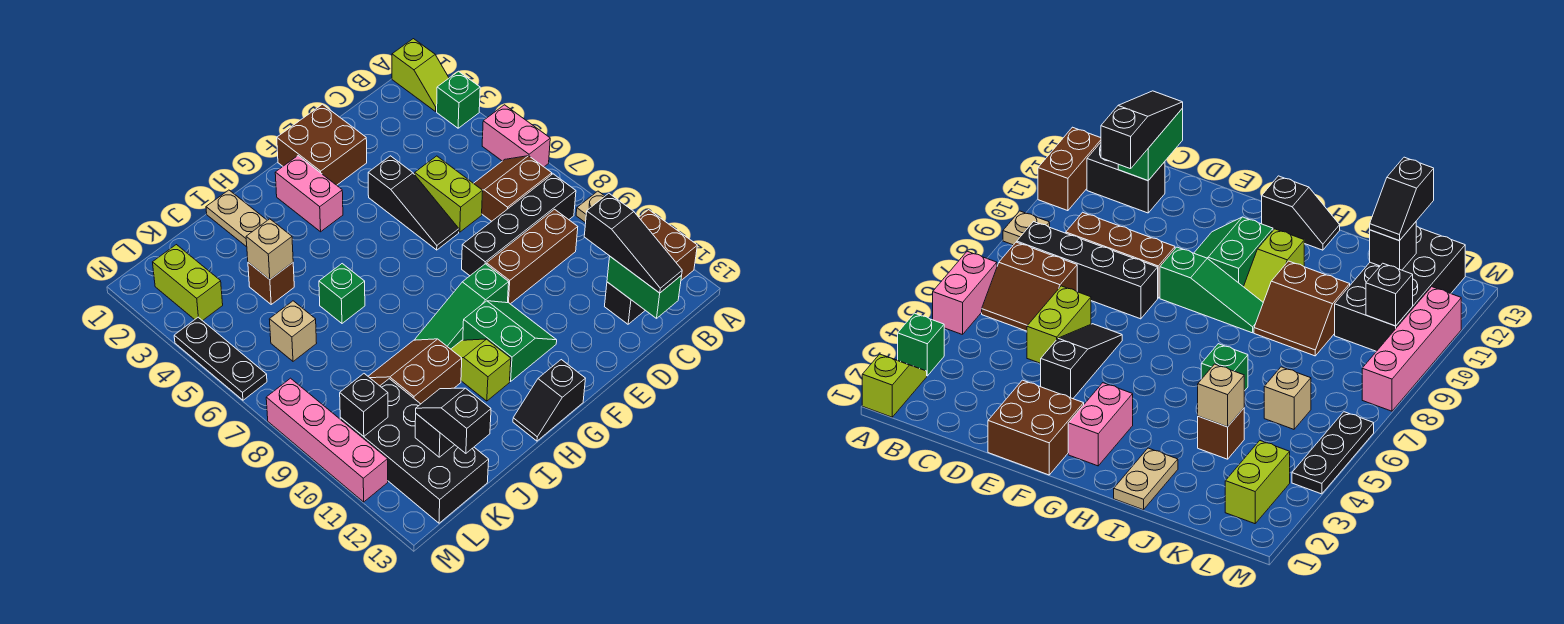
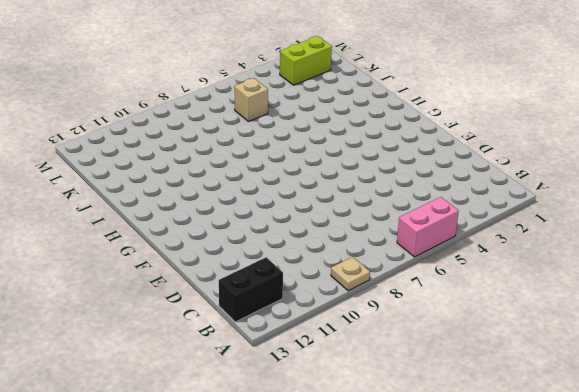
black 1x2 brick [219,257,283,322] -> black 1x2 brick turned to [605,282,645,324]
none -> lime 1x2 slope [392,39,449,111]
none -> green 1x1 brick [437,71,480,128]
none -> brown 1x2 brick [639,210,697,280]
none -> brown 2x2 slope [474,156,552,221]

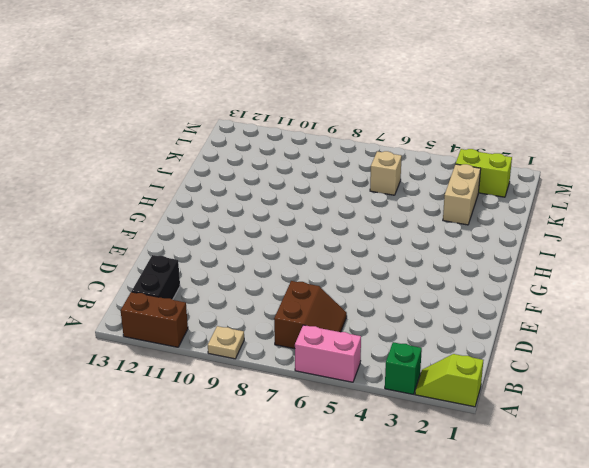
tan 1x2 brick [443,164,481,225] -> none
none -> black 1x4 brick [462,174,576,276]
none -> brown 1x3 brick [486,209,578,304]
none -> lime 1x2 brick [415,156,483,232]
none -> brown 2x2 brick [277,104,367,185]

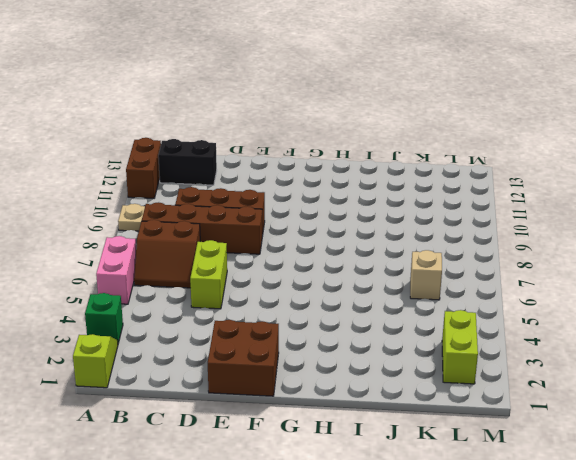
brown 1x4 brick [142,202,262,254] -> black 1x4 brick [462,174,576,276]
none -> black 1x3 slope [368,156,459,250]
none -> green 1x3 slope [415,264,509,349]
none -> green 2x2 slope [463,301,557,381]
none -> pink 1x2 brick [275,156,343,232]

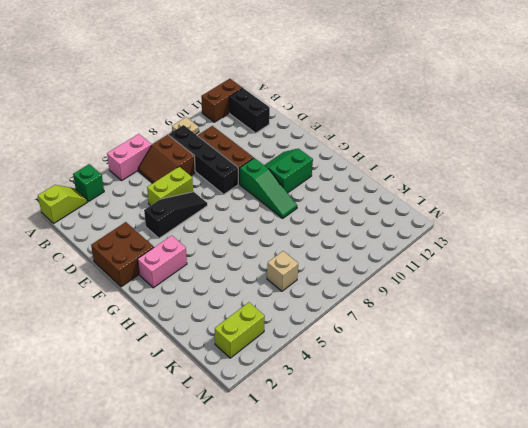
none -> black 1x2 slope [513,360,585,441]
none -> lime 1x2 slope [451,339,511,401]
none -> tan 1x2 plate [206,190,267,247]
none -> green 1x1 brick [319,264,365,323]

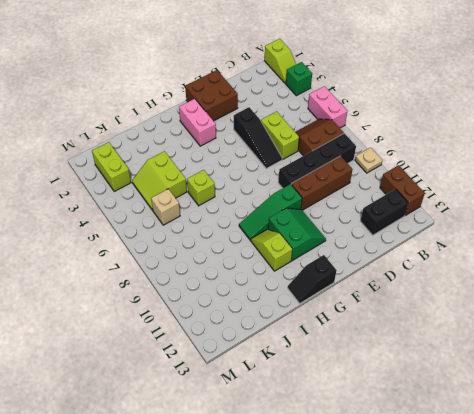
lime 1x1 brick [187,170,215,206] -> green 1x1 brick [319,264,365,323]
lime 2x2 slope [132,151,187,210] -> brown 1x1 brick [248,262,294,304]
none -> tan 1x2 plate [206,190,267,247]
none -> brown 2x2 slope [368,339,462,404]
none -> black 2x4 brick [340,379,489,523]
none -> black 1x3 plate [174,317,267,400]

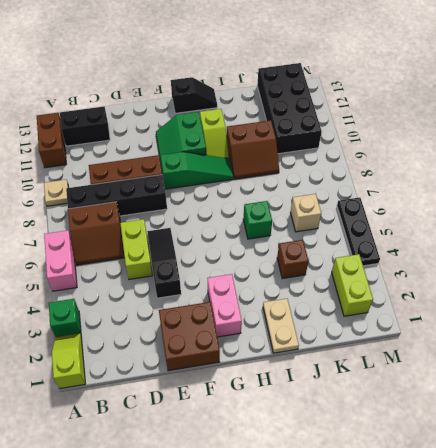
none -> pink 1x4 brick [266,378,388,502]
none -> green 1x2 brick [607,257,682,318]
none -> tan 1x1 brick [246,219,293,279]
none -> black 1x1 brick [415,414,454,457]

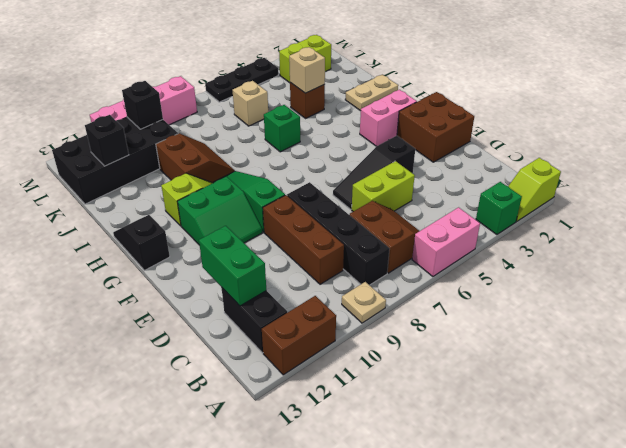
green 1x2 brick [199,226,266,306] -> green 1x2 brick turned to [607,257,682,318]
none -> black 1x3 slope [584,193,682,293]
none -> black 1x2 slope [416,388,491,453]

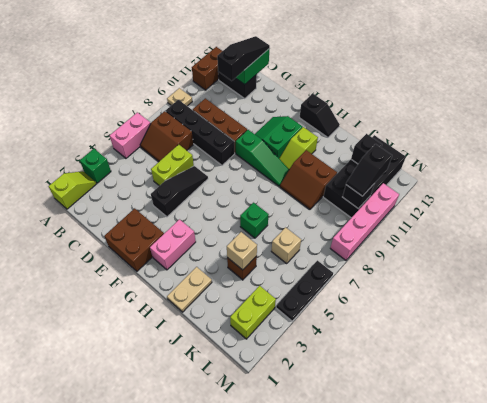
black 1x2 slope [346,144,392,196] -> black 1x2 slope moved to [416,388,491,453]

